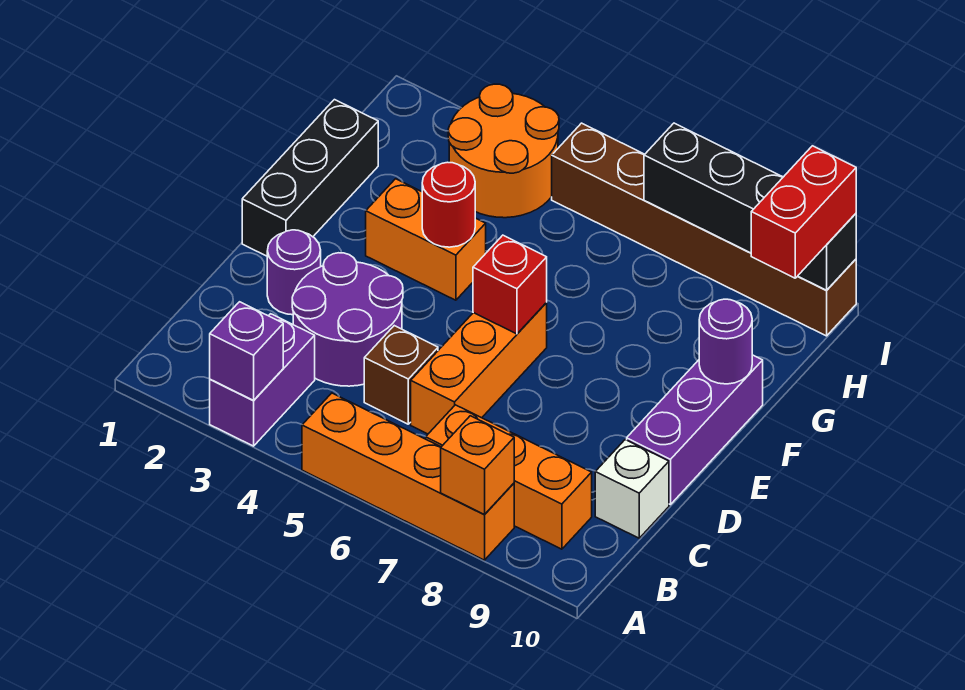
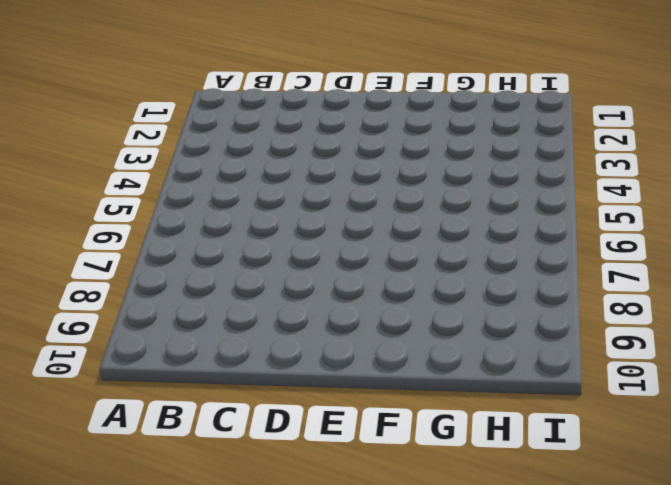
none -> purple 1x2 brick [210,314,315,446]
none -> orange 1x4 brick [302,393,514,560]
none -> orange 1x3 brick [426,405,592,549]

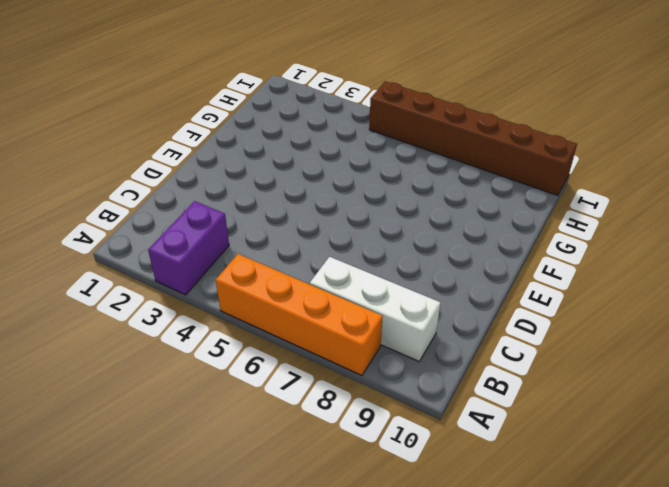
white 1x3 brick [310,257,441,361] -> orange 1x3 brick [426,405,592,549]
none -> purple 2x2 round brick [292,253,403,386]
none -> brown 1x1 brick [364,326,438,424]
none -> orange 1x3 brick [411,303,547,434]

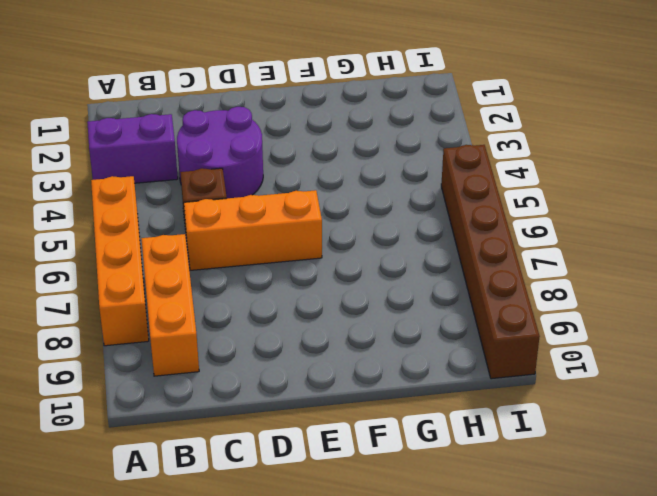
none -> white 1x1 brick [595,440,669,538]
none -> purple 1x1 round brick [267,230,321,315]
none -> purple 1x3 brick [627,355,763,505]

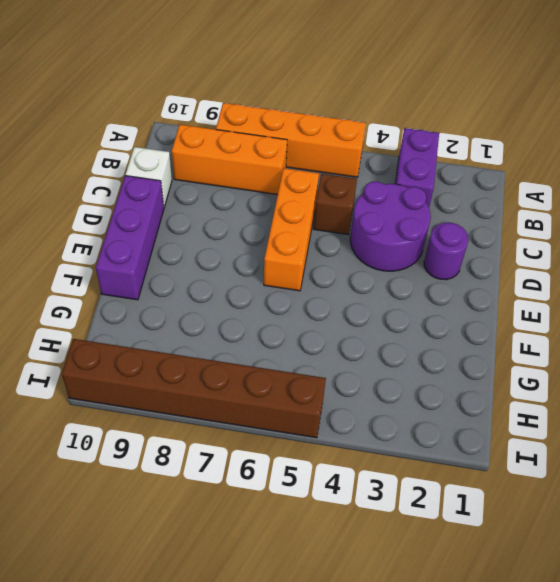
none -> black 1x3 brick [242,100,378,256]
none -> orange 1x2 brick [366,179,486,300]
none -> orange 2x2 round brick [448,84,559,218]

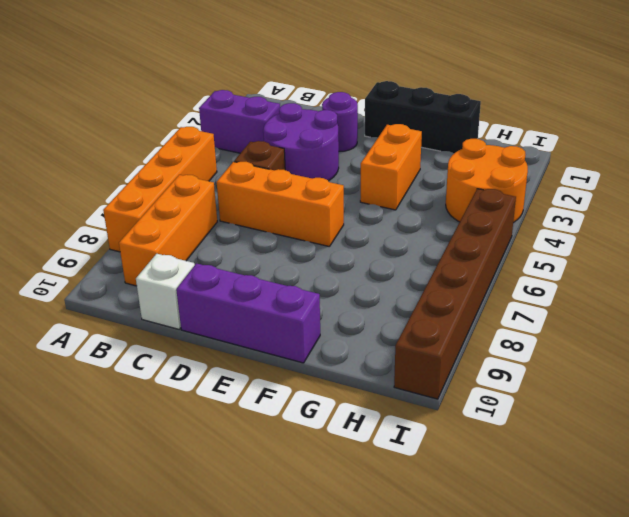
none -> purple 1x1 brick [210,302,283,400]
none -> orange 1x1 brick [441,416,514,514]
none -> red 1x1 brick [473,235,547,334]

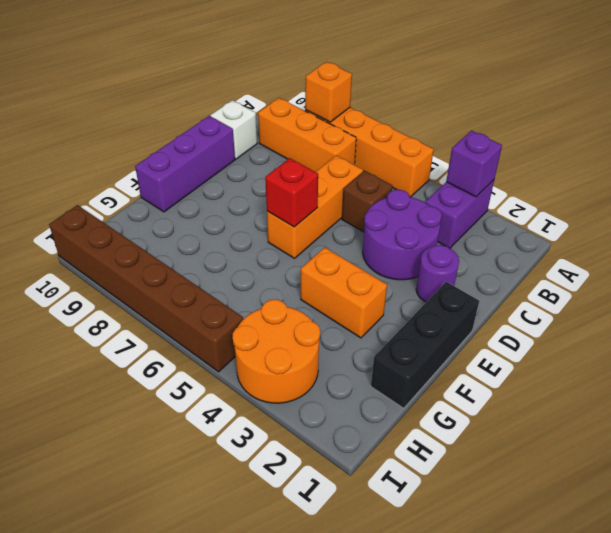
none -> red 1x1 round brick [422,162,475,247]
none -> purple 1x1 round brick [699,299,752,384]
none -> black 1x4 brick [644,123,856,290]

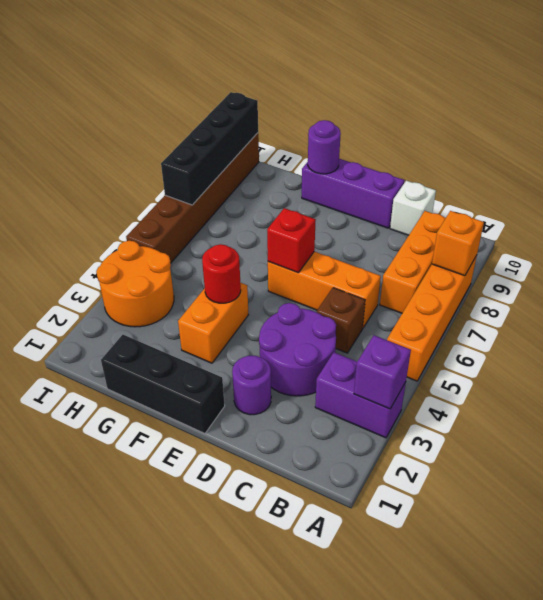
none -> red 1x2 brick [751,146,856,278]

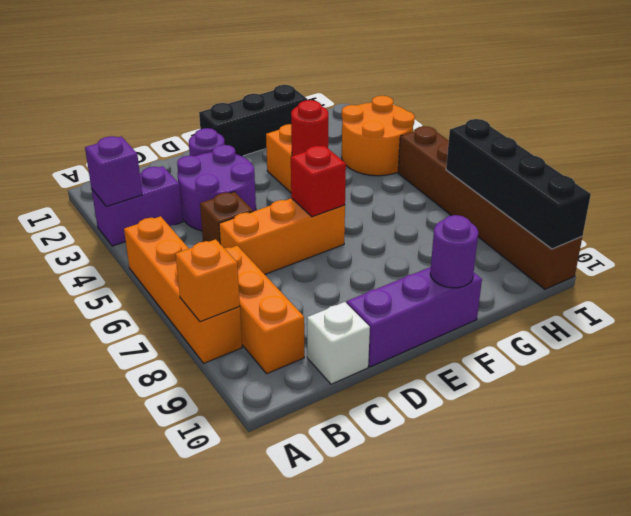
none -> red 1x2 brick [751,146,856,278]

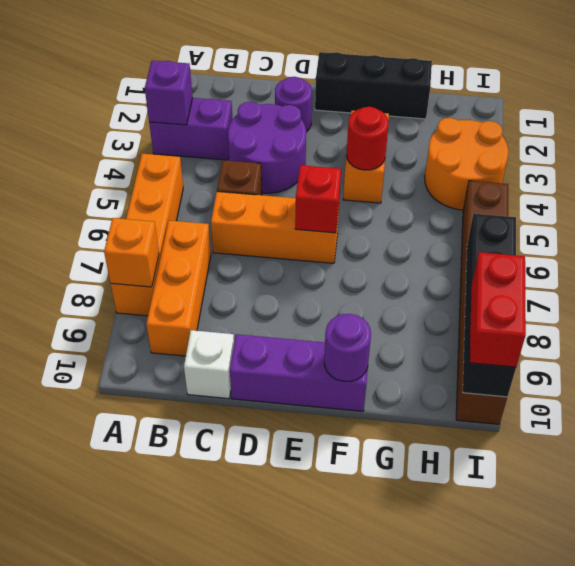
red 1x2 brick [469,252,526,367] -> red 1x2 brick turned to [751,146,856,278]

